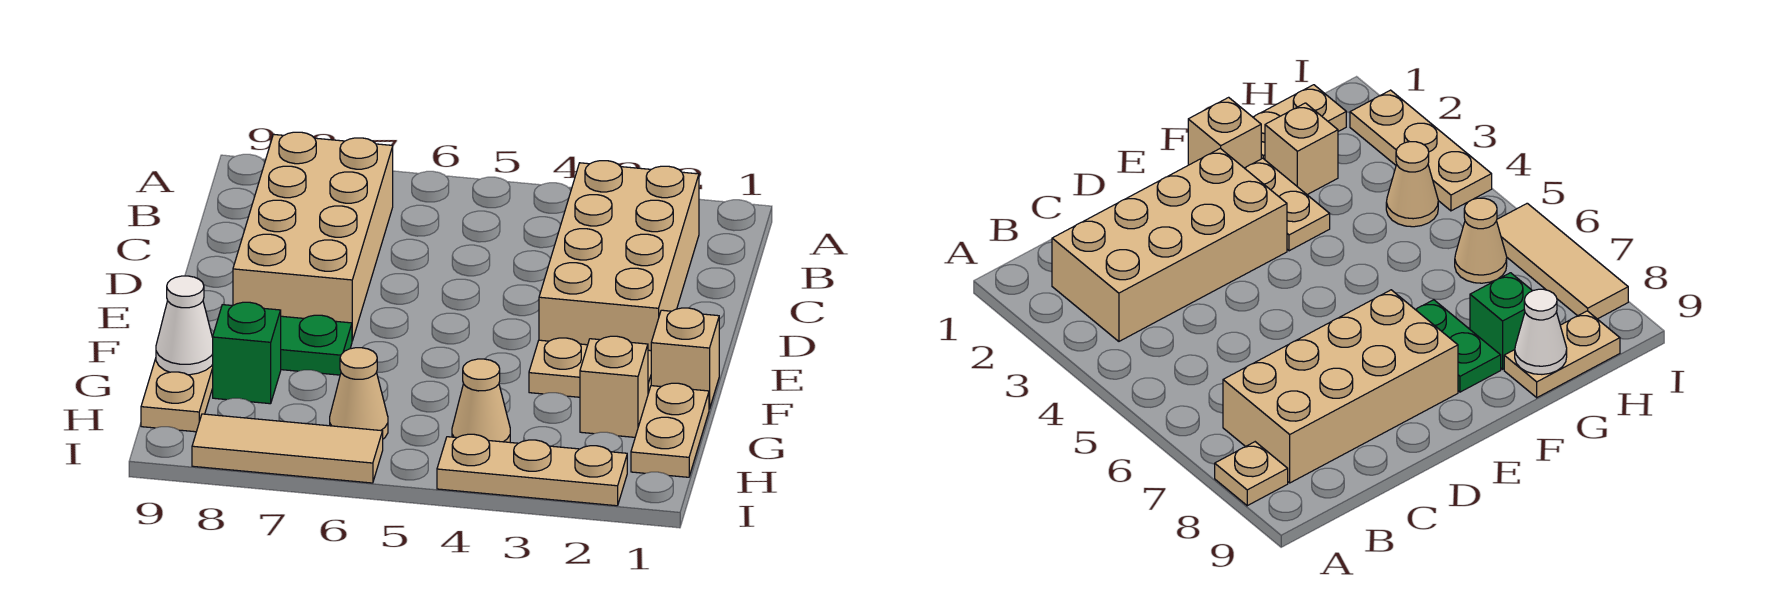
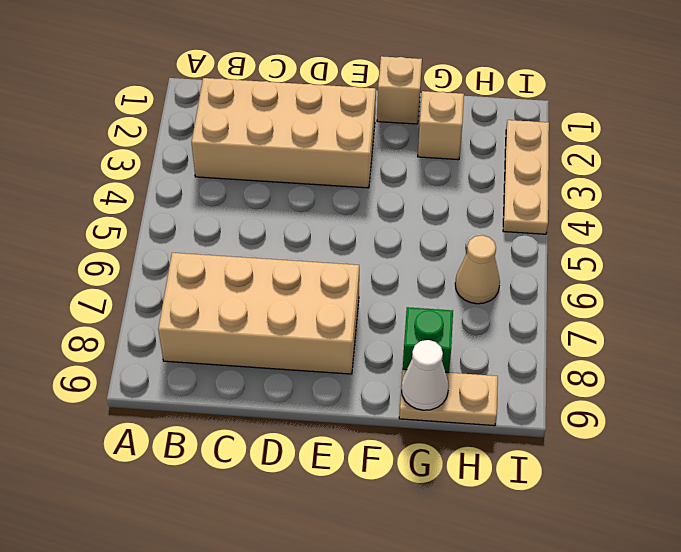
none -> tan 1x1 plate [1215,442,1288,506]
none -> tan 1x2 plate [529,338,651,397]
none -> green 1x2 plate [281,315,352,375]

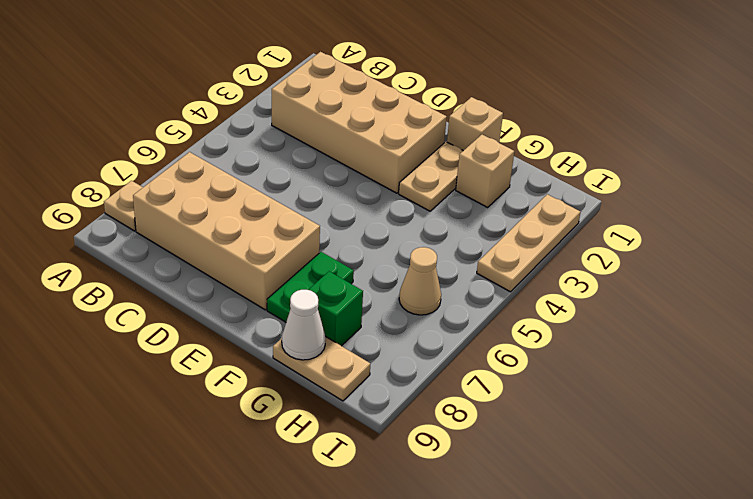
none -> tan 1x2 plate [631,383,709,477]
none -> tan 1x1 cone [452,359,510,442]
none -> tan 1x3 tile [192,414,383,483]

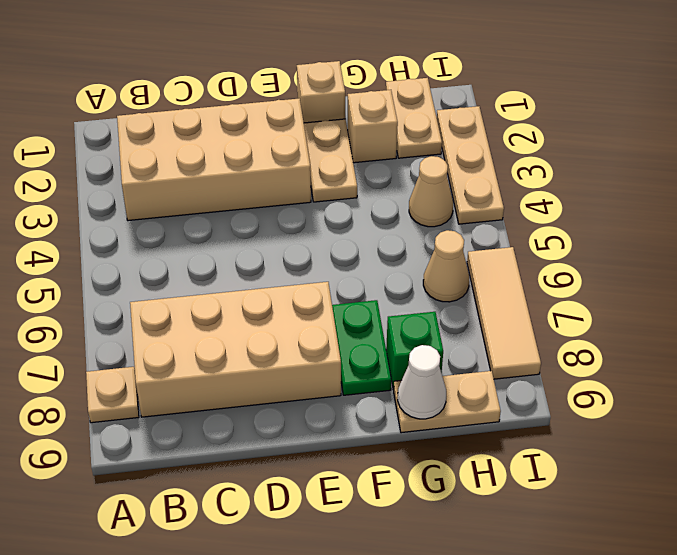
tan 1x2 plate [386,78,442,158] -> tan 1x2 plate turned to [631,383,709,477]

